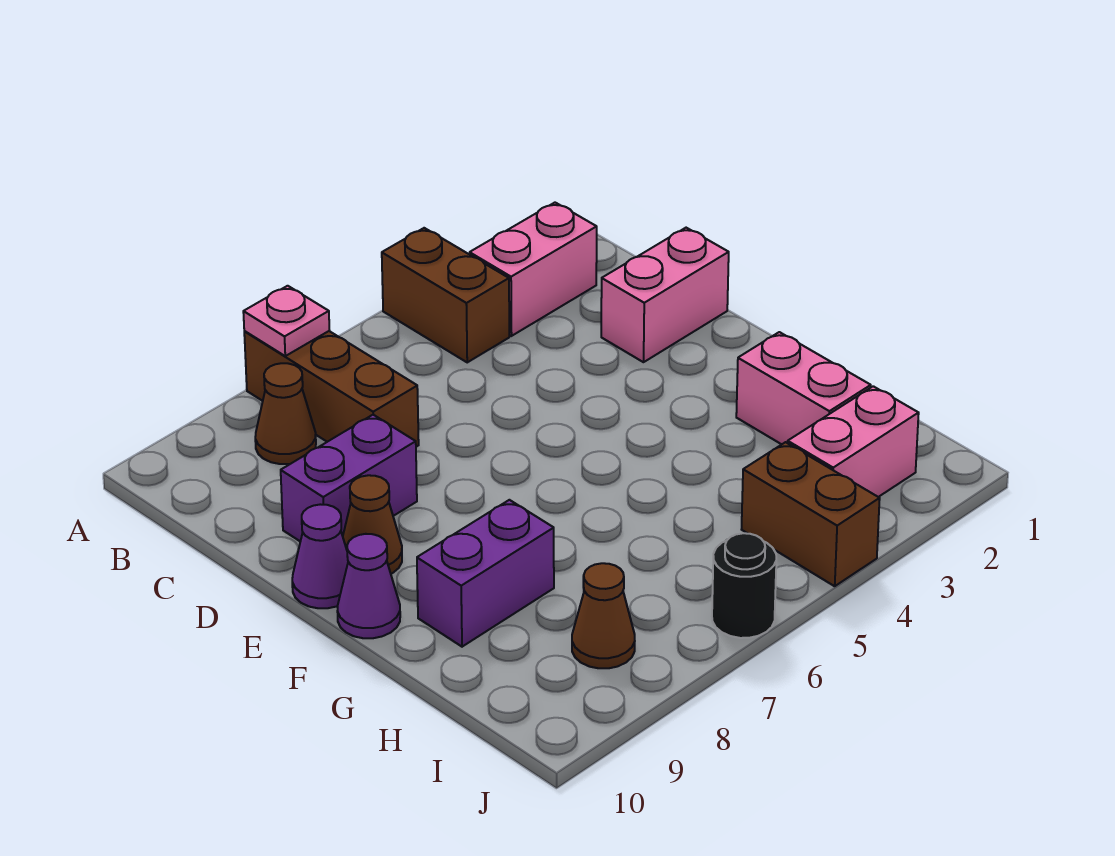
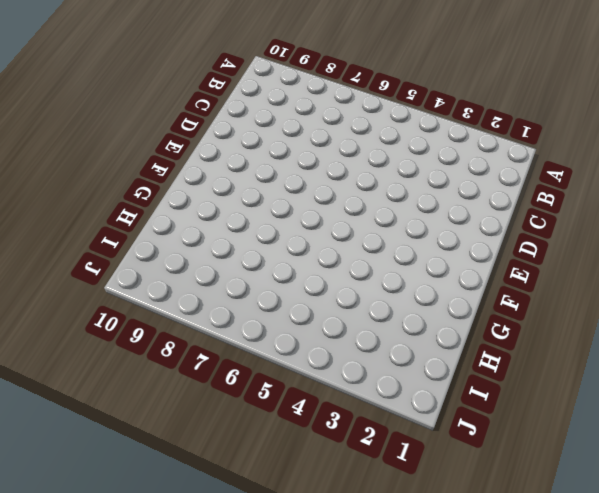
none -> brown 1x2 brick [382,228,509,362]
none -> brown 1x3 brick [244,331,419,447]
none -> pink 1x2 brick [470,203,597,336]

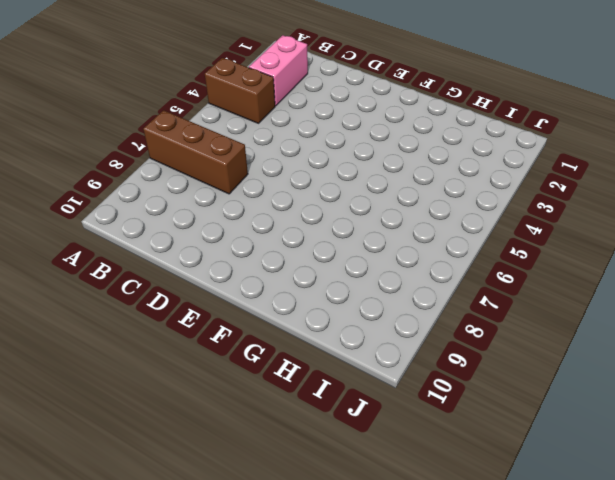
none -> brown 1x1 cone [255,363,316,464]
none -> pink 1x2 brick [601,228,729,362]
none -> purple 1x2 brick [281,415,417,542]

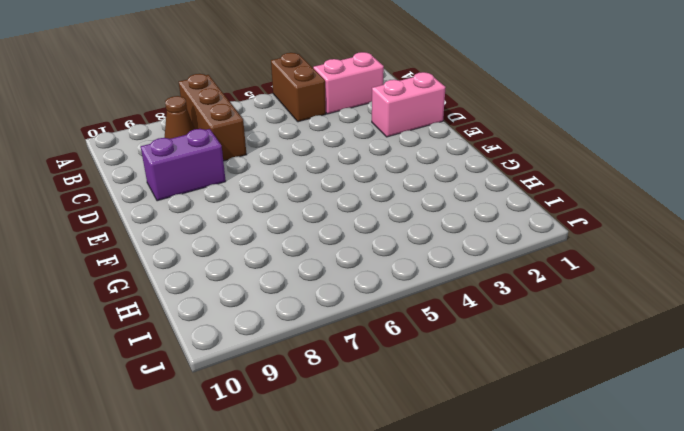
none -> brown 1x1 cone [343,475,402,574]
none -> purple 1x1 cone [292,504,348,608]
none -> purple 1x1 cone [337,534,400,638]

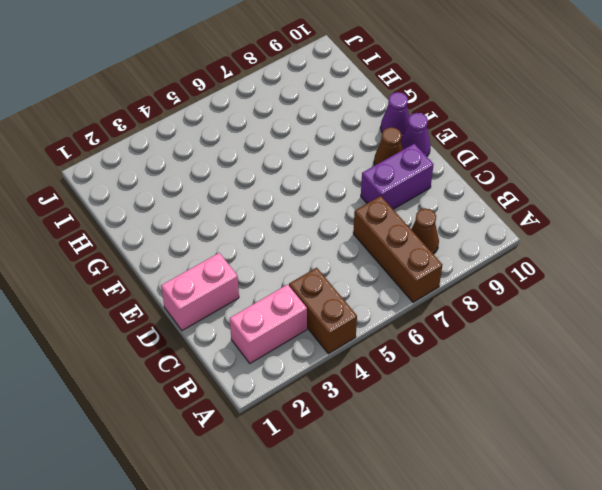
none -> pink 1x2 brick [736,332,871,444]
none -> purple 1x2 brick [417,500,554,647]
none -> pink 1x2 brick [788,386,919,497]

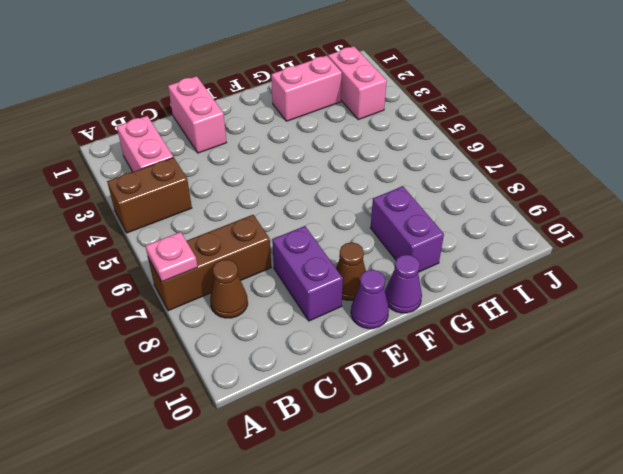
none -> brown 1x2 brick [742,442,880,586]
none -> brown 1x1 cone [572,563,635,668]
none -> black 1x1 round brick [712,533,776,638]

